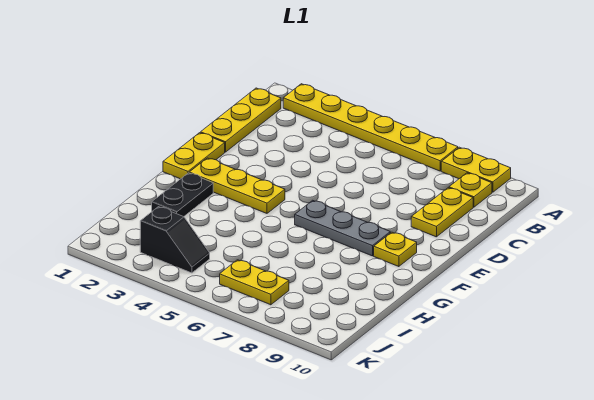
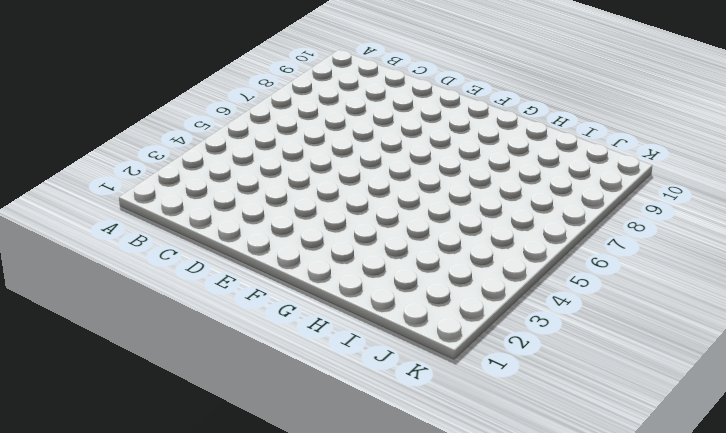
none -> yellow 1x6 plate [283,84,458,171]
none -> yellow 1x2 plate [441,147,511,192]
none -> yellow 1x3 plate [201,88,281,152]

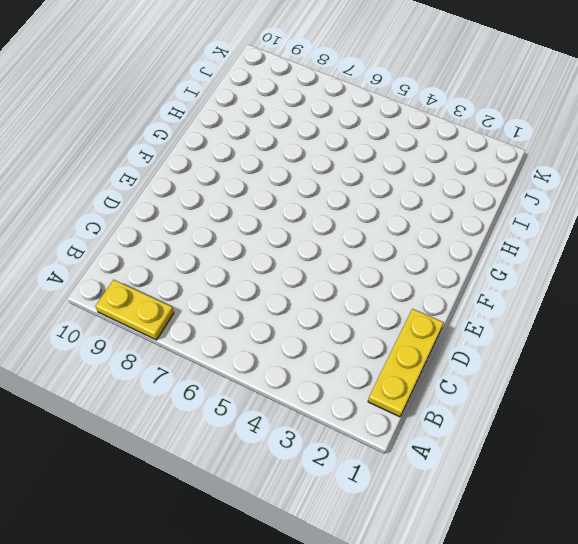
none -> yellow 1x6 plate [283,84,458,171]
none -> yellow 1x1 plate [449,173,492,207]
none -> yellow 1x2 plate [411,188,473,237]

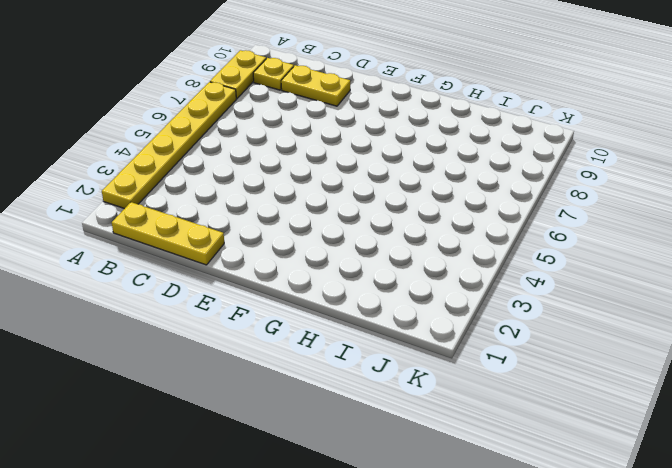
none -> yellow 1x2 plate [163,133,225,179]
none -> yellow 1x3 plate [189,158,285,213]
none -> grey 1x3 plate [295,200,390,256]

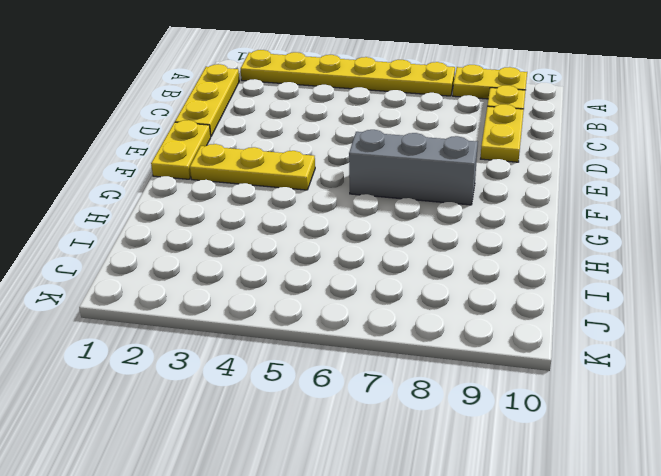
grey 1x3 brick [349,130,478,205] -> grey 1x3 plate [295,200,390,256]
none -> yellow 1x1 plate [374,232,417,267]
none -> black 1x2 plate [152,173,213,217]
none -> black 1x2 slope [140,207,210,273]

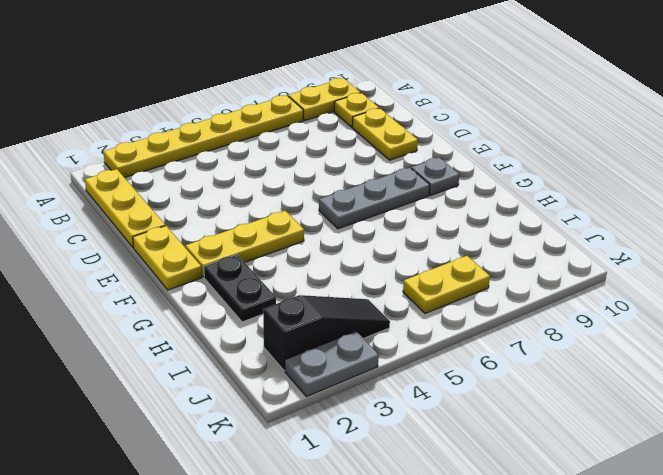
grey 1x1 plate [411,157,459,195] -> yellow 1x1 plate [374,232,417,267]
black 1x3 slope [263,295,390,371] -> black 1x2 slope [140,207,210,273]
grey 1x2 plate [285,331,379,397] -> none

